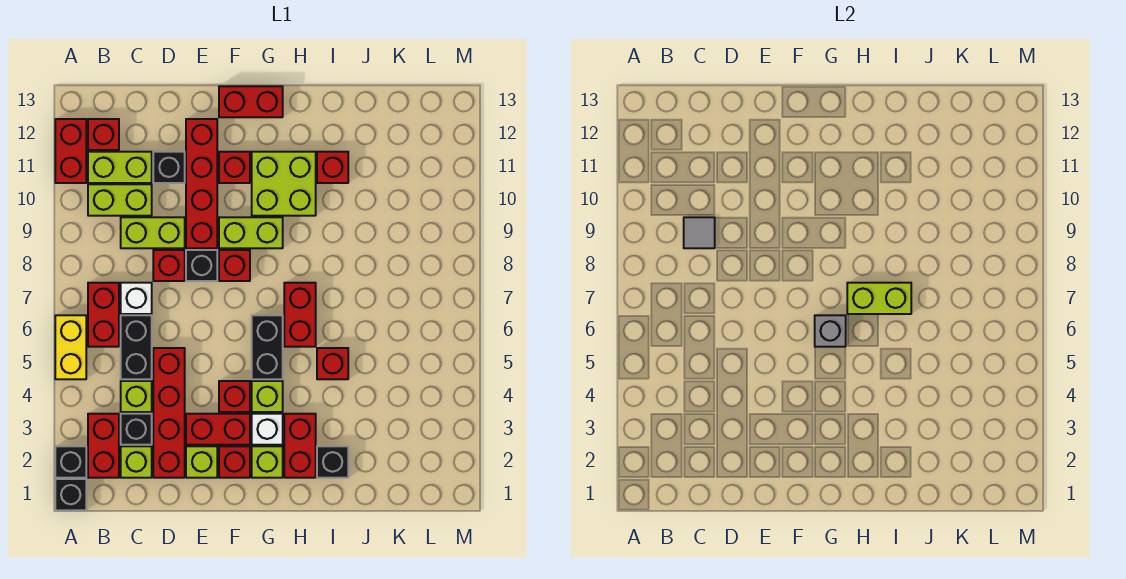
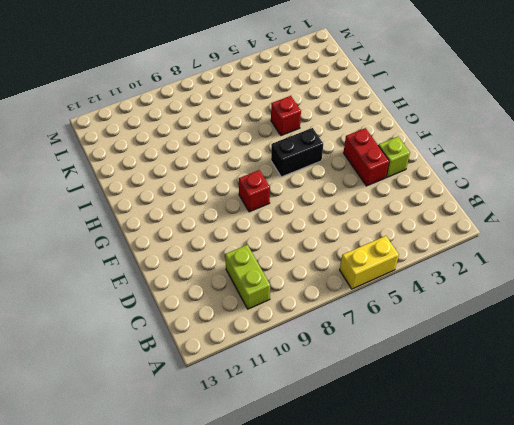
none -> black 1x1 brick [55,479,86,510]
none -> black 1x1 brick [55,446,86,478]
none -> red 1x2 brick [55,119,86,183]
none -> red 1x2 brick [88,414,119,478]

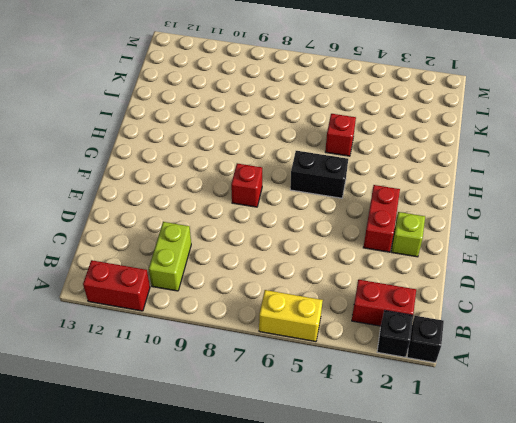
none -> red 1x2 brick [88,283,119,347]
none -> lime 1x2 brick [88,152,152,183]
none -> red 1x1 brick [88,119,119,150]
none -> lime 1x1 brick [121,446,152,478]

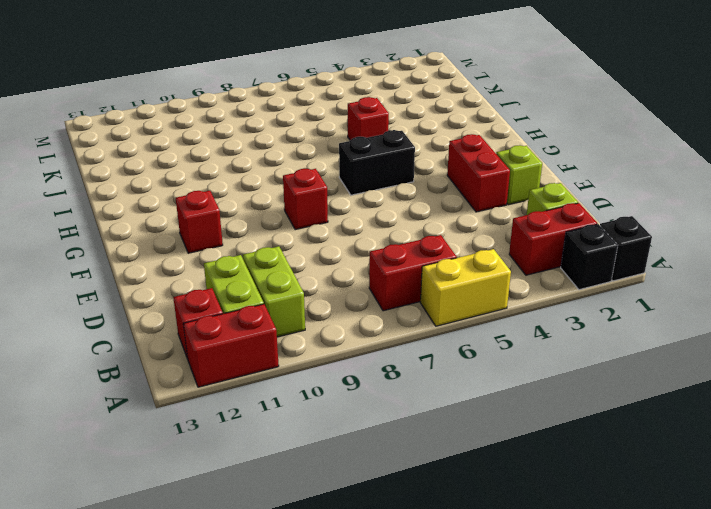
none -> black 1x1 brick [121,414,152,445]
none -> lime 1x1 brick [121,381,152,412]
none -> black 1x2 brick [121,315,152,379]
none -> white 1x1 brick [121,283,152,314]

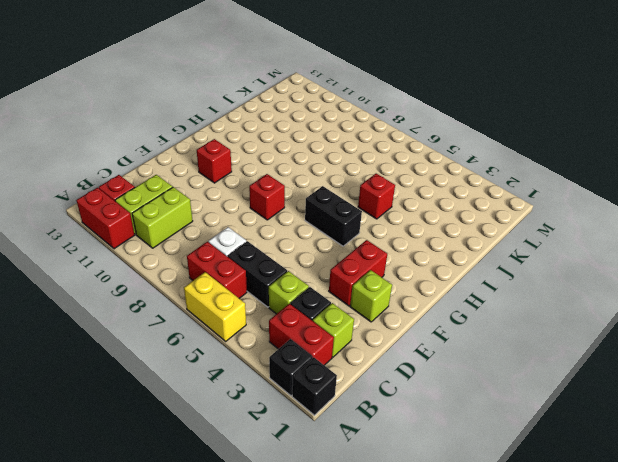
none -> lime 1x2 brick [121,217,185,248]
none -> red 1x4 brick [153,348,185,478]
none -> red 1x1 brick [153,250,185,281]
none -> black 1x1 brick [153,152,185,183]

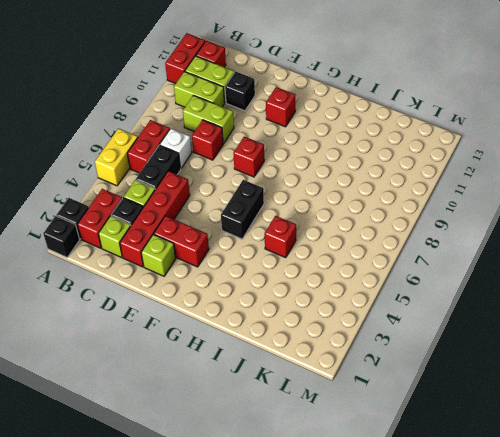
none -> black 1x1 brick [186,250,217,281]
none -> red 1x4 brick [186,119,217,248]
none -> red 1x1 brick [219,446,250,478]
none -> red 1x1 brick [219,381,250,412]

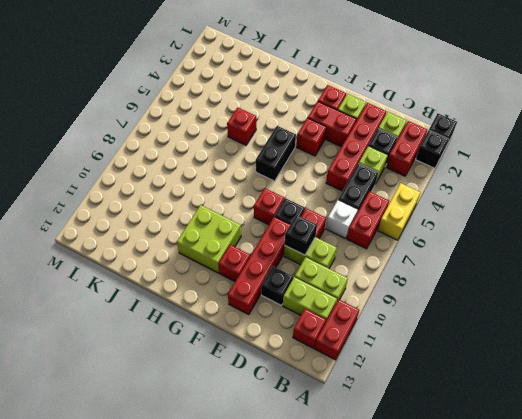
black 1x1 brick [285,215,317,255] -> black 1x1 brick moved to [317,446,348,478]
none -> lime 1x2 brick [219,217,283,248]
none -> red 1x2 brick [219,86,283,117]
none -> lime 1x1 brick [252,446,283,478]
none -> white 1x1 brick [252,414,283,445]

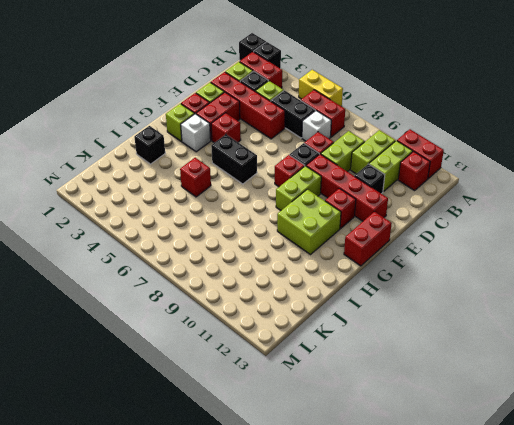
none -> lime 1x1 brick [252,381,283,412]
none -> red 1x2 brick [284,414,316,478]
none -> red 1x2 brick [284,283,316,347]
none -> red 1x1 brick [317,152,348,183]

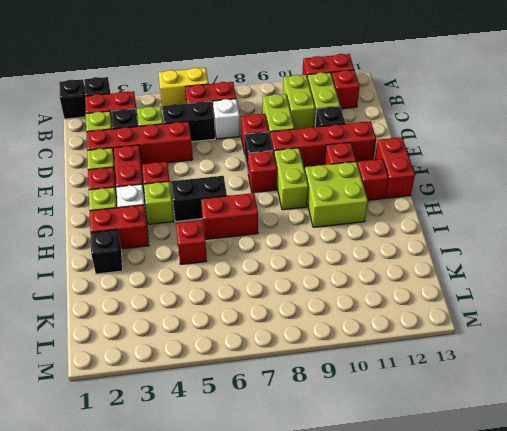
red 1x1 brick [357,159,388,200] -> red 1x1 brick moved to [317,152,348,183]
none -> grey 1x1 tile [684,217,715,248]
none -> grey 1x1 brick [815,315,846,347]
none -> lime 1x2 brick [847,283,911,314]

